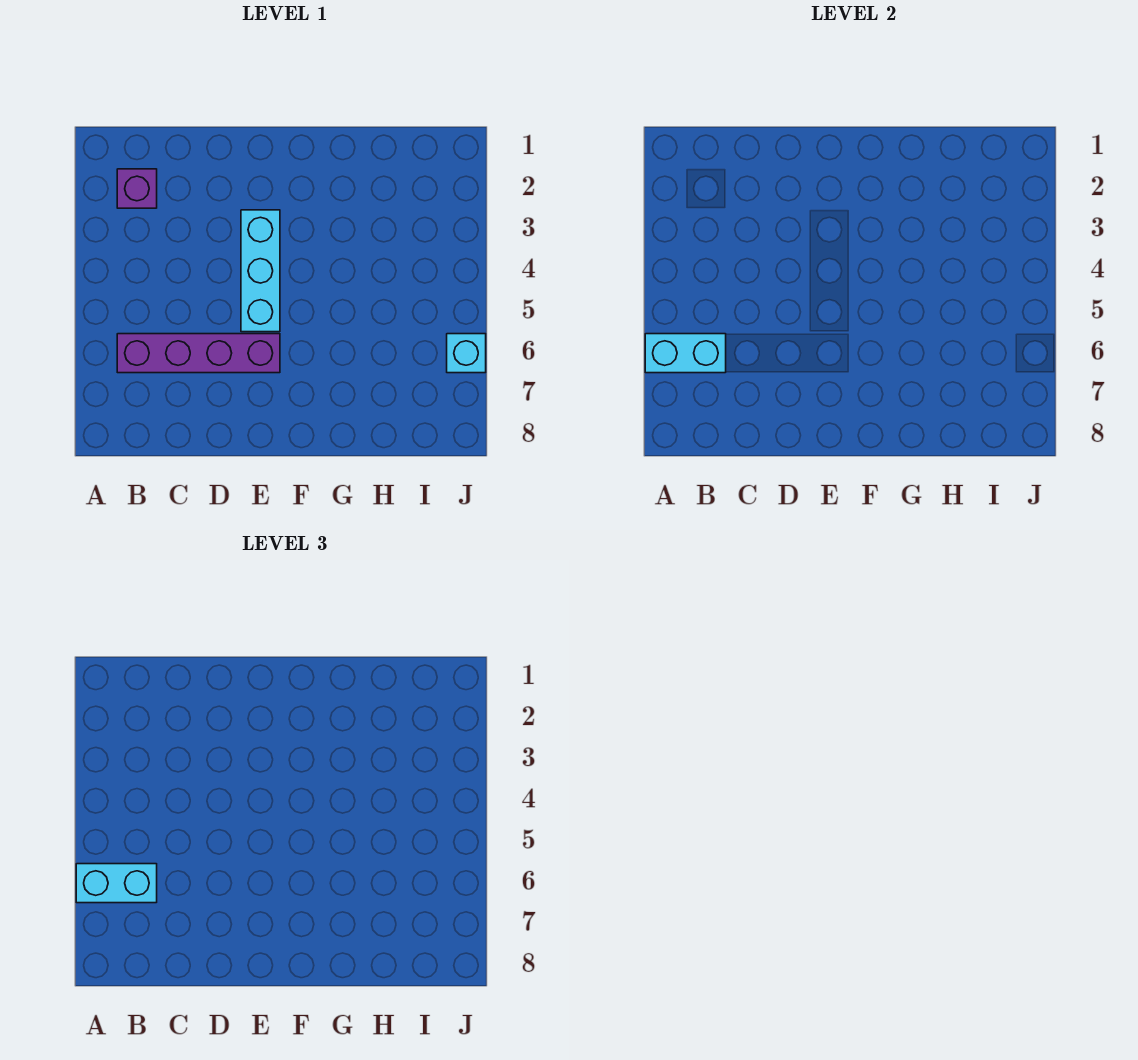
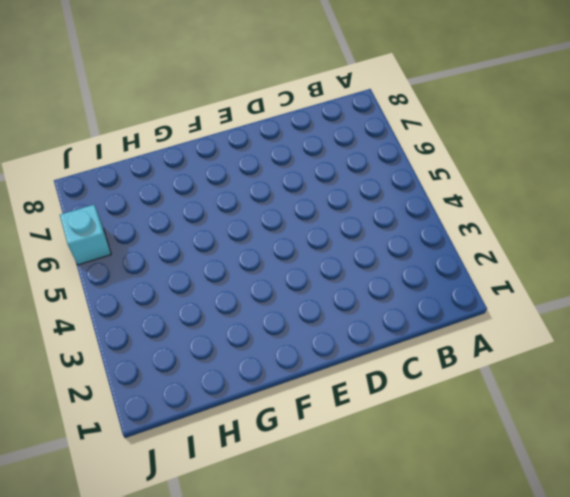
none -> purple 1x1 brick [117,169,157,208]
none -> purple 1x4 brick [117,334,280,373]

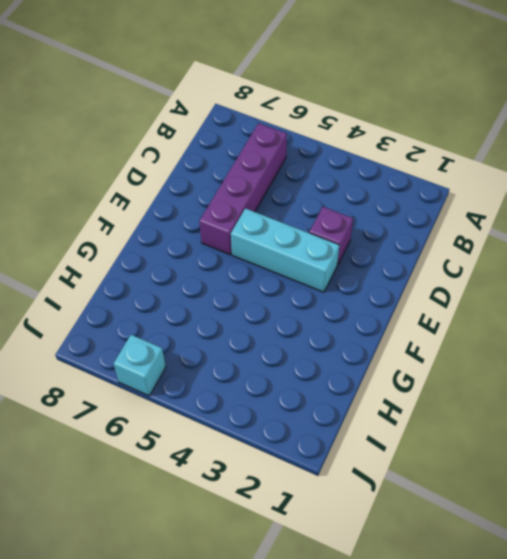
purple 1x1 brick [309,207,353,265] -> purple 1x1 brick moved to [117,169,157,208]
none -> cyan 1x2 brick [645,334,726,373]
none -> cyan 1x2 brick [76,864,157,903]

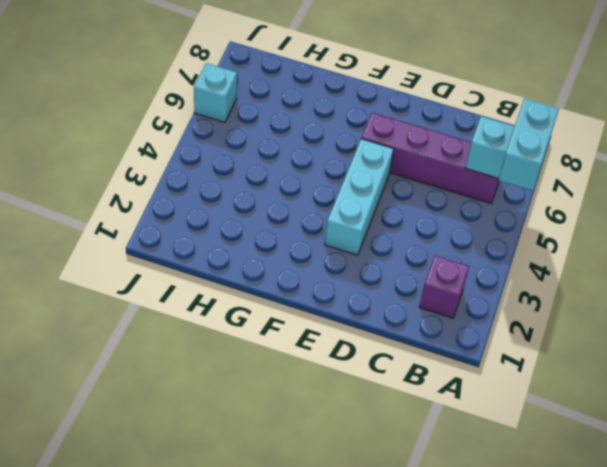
cyan 1x2 brick [498,98,559,191] -> cyan 1x2 brick turned to [76,864,157,903]

